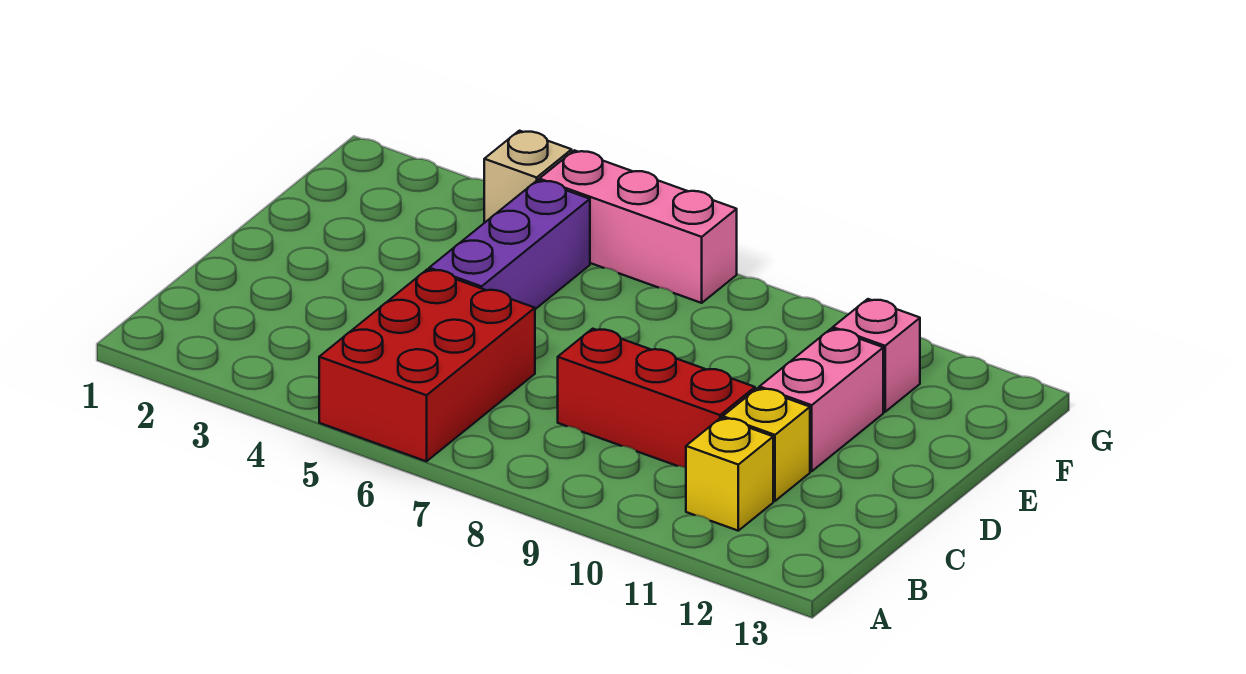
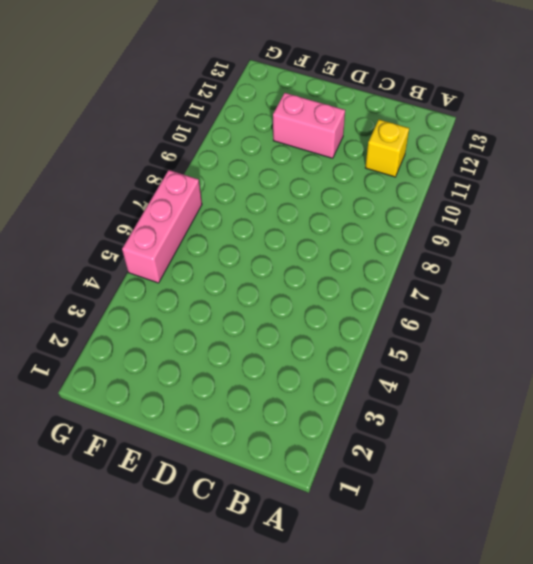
none -> red 2x3 brick [319,269,535,461]
none -> red 1x3 brick [558,329,755,467]

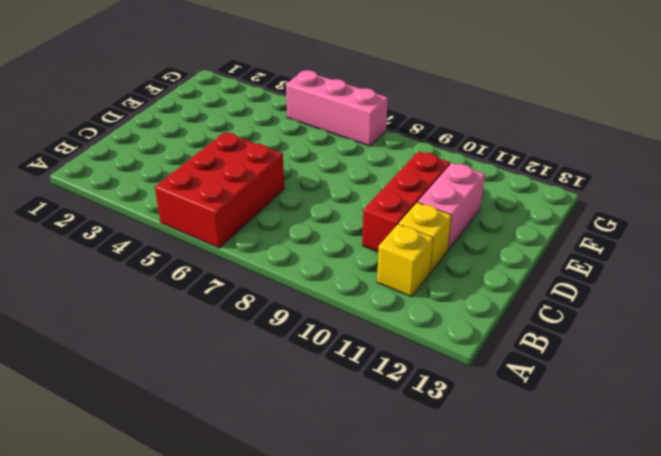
red 1x3 brick [362,152,450,252] -> red 1x3 brick turned to [558,329,755,467]
none -> purple 1x3 brick [429,180,590,309]
none -> pink 1x1 brick [833,299,920,412]

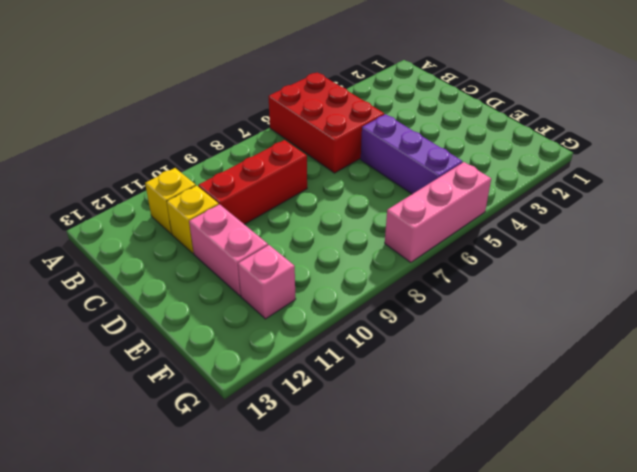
none -> tan 1x1 brick [484,131,572,223]

